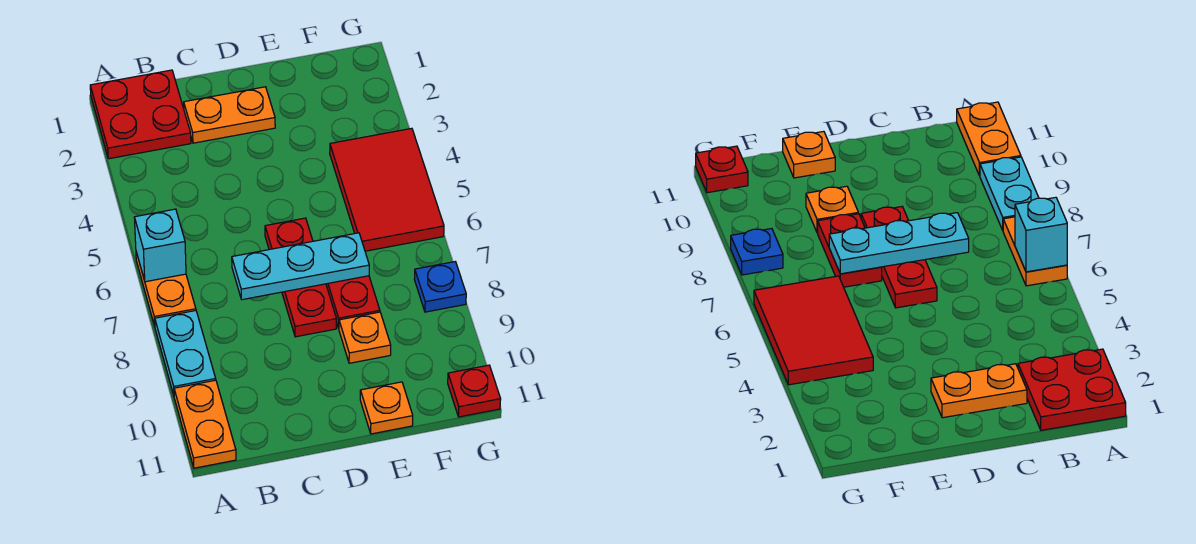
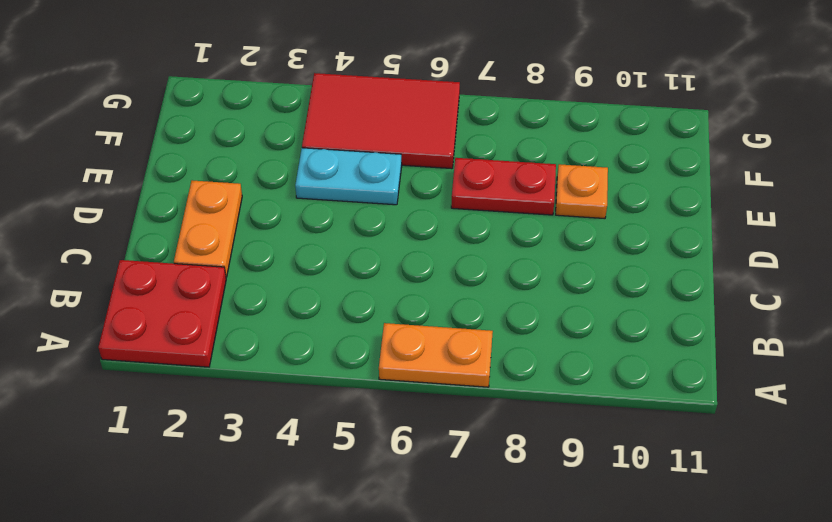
cyan 1x2 plate [295,148,402,205] -> cyan 1x2 plate moved to [155,311,216,395]
none -> orange 1x2 plate [174,380,236,468]
none -> red 1x3 plate [265,218,337,337]
none -> orange 1x1 plate [360,382,413,434]

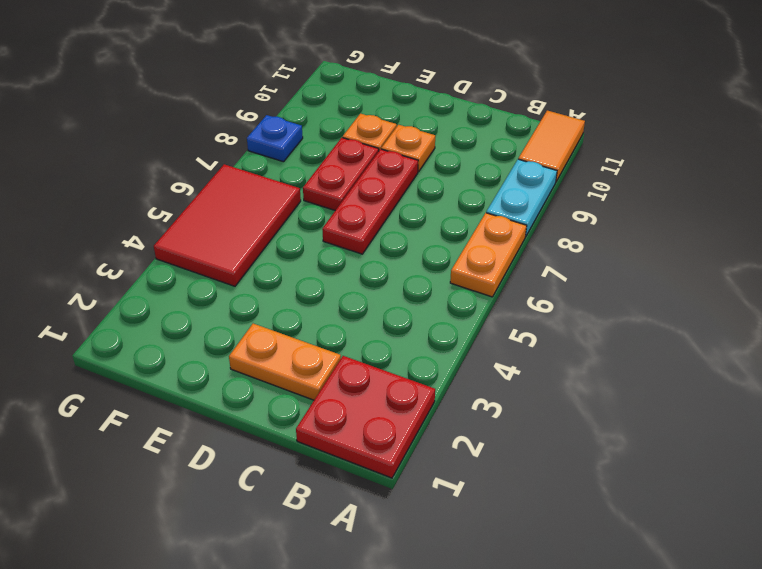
orange 1x2 tile [518,111,585,181] -> orange 1x2 plate [174,380,236,468]
orange 1x1 plate [381,125,435,172] -> orange 1x1 plate moved to [360,382,413,434]
none -> red 1x1 plate [448,365,501,417]
none -> cyan 1x1 brick [134,209,186,282]
none -> cyan 1x3 plate [232,233,369,300]

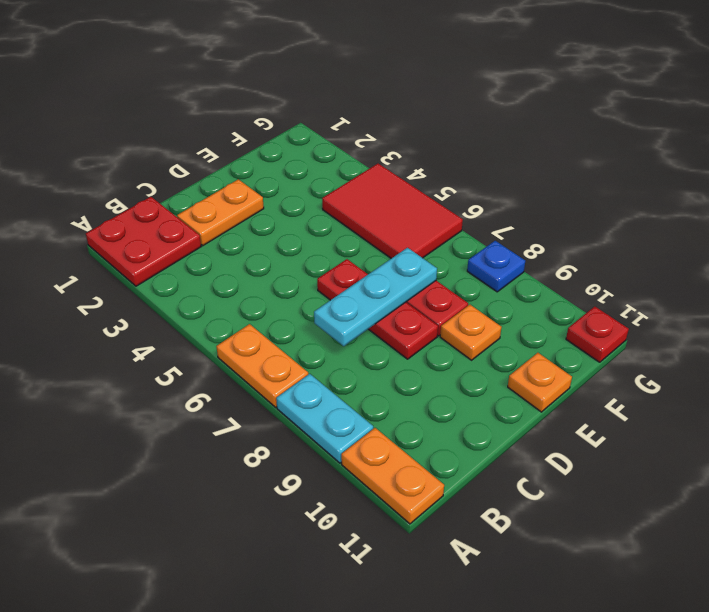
none -> cyan 1x1 brick [134,209,186,282]

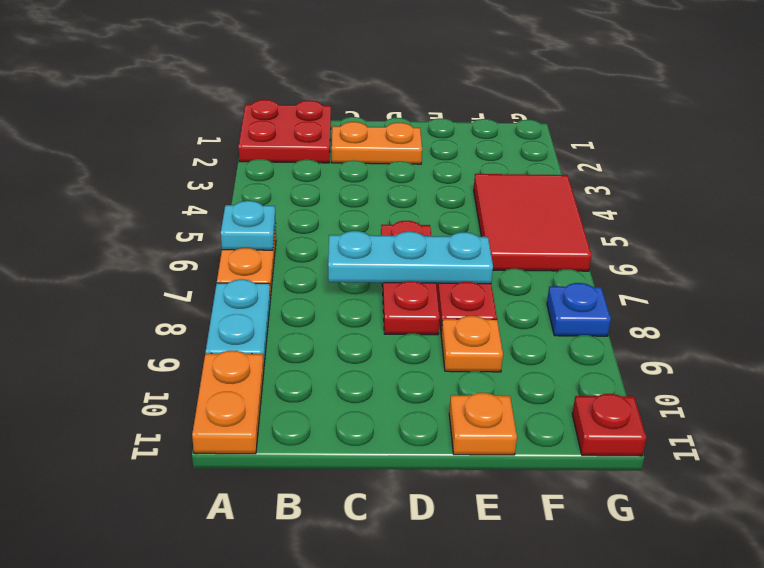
cyan 1x1 plate [221,201,276,250] -> cyan 1x1 brick [134,209,186,282]

